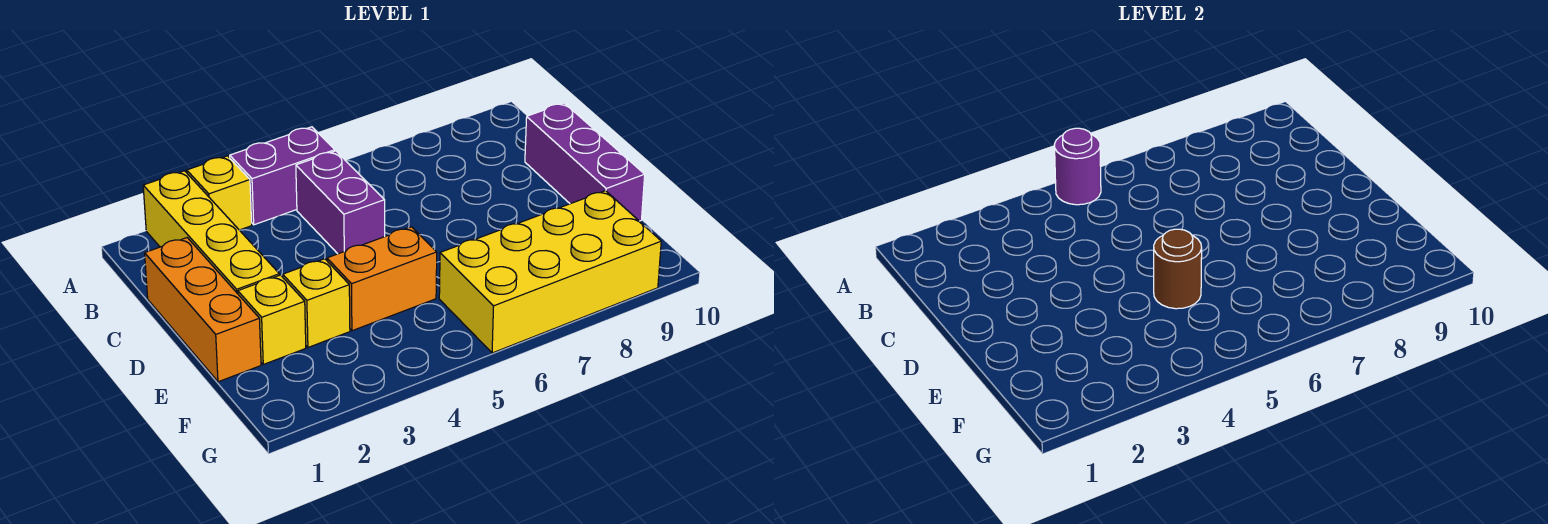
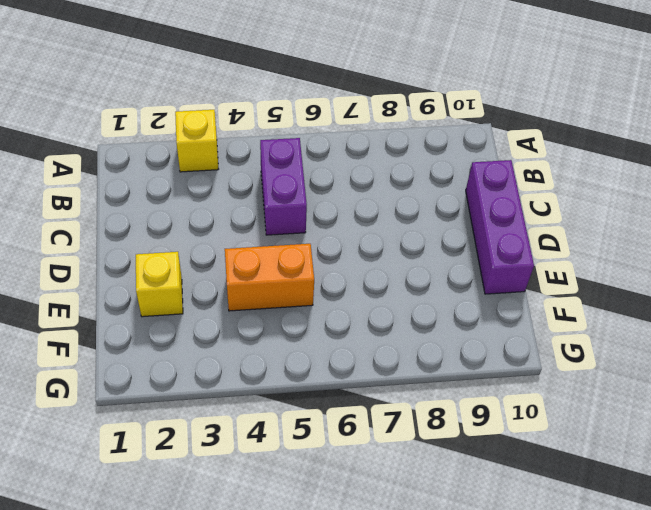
none -> yellow 1x4 brick [143,171,279,294]
none -> purple 1x2 brick [230,127,335,225]
none -> orange 1x3 brick [145,238,261,382]

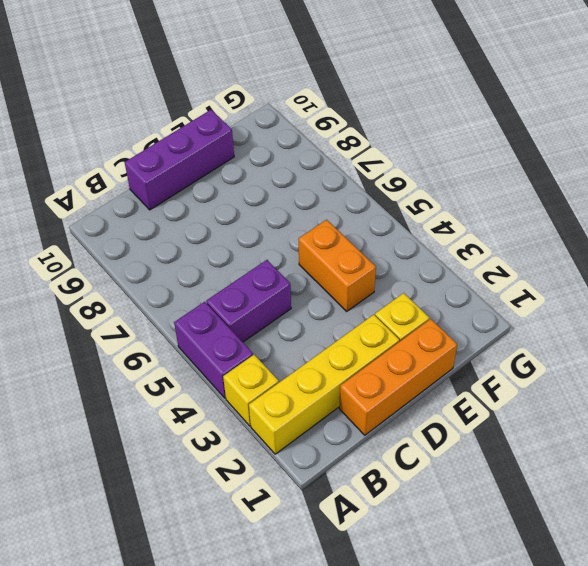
none -> yellow 1x1 brick [283,259,350,347]
none -> yellow 2x4 brick [439,191,661,353]
none -> purple 1x1 round brick [1054,128,1101,205]

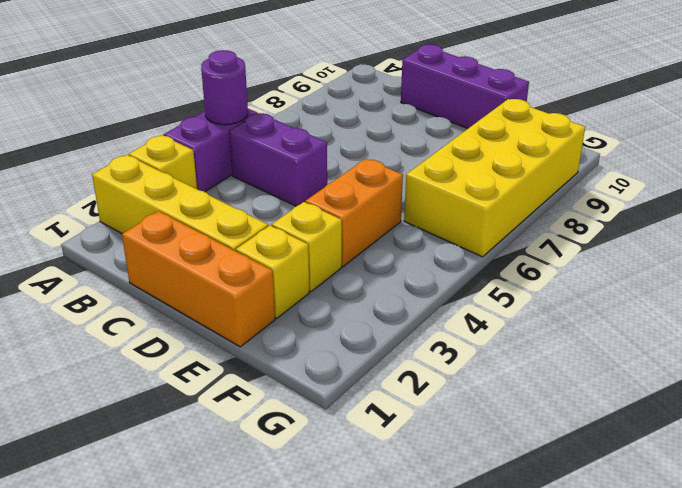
none -> brown 1x1 round brick [1154,229,1202,309]

